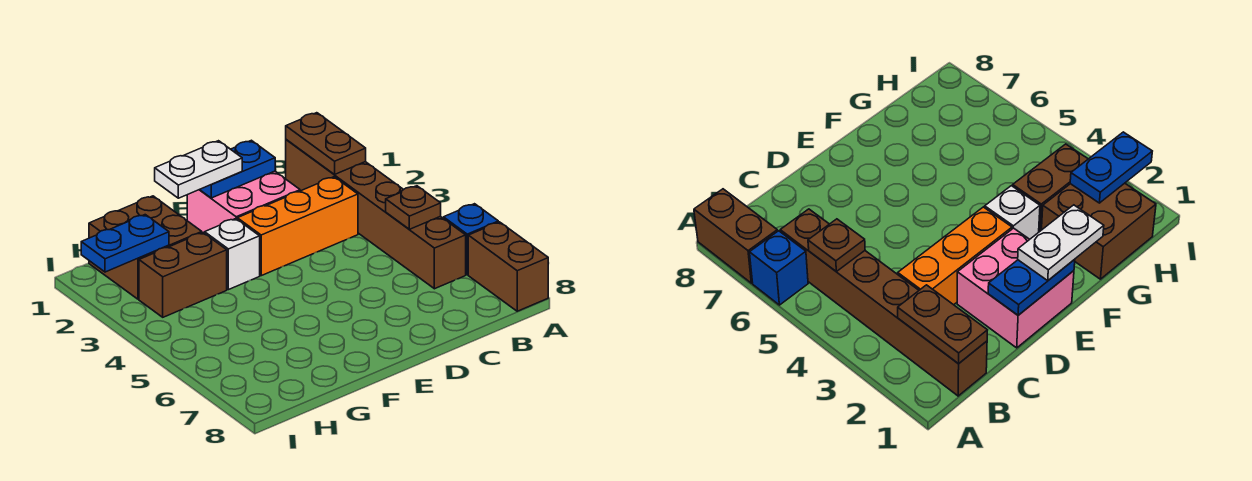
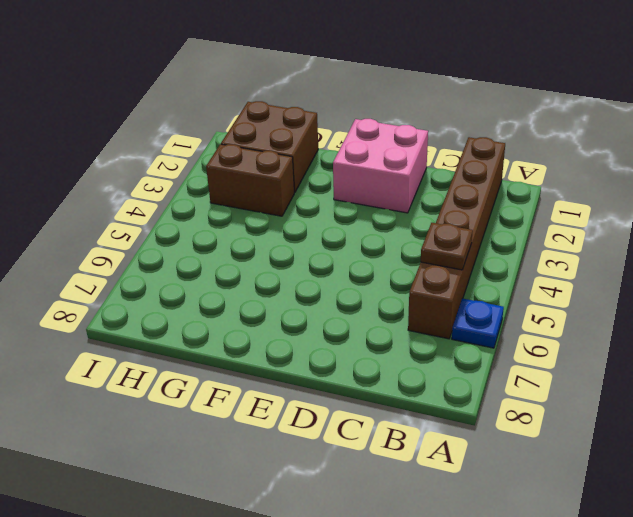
blue 1x1 plate [452,298,504,348] -> blue 1x1 brick [443,204,498,275]
none -> brown 1x2 brick [468,222,548,311]
none -> orange 1x3 brick [237,177,358,276]
none -> white 1x1 brick [205,219,260,290]

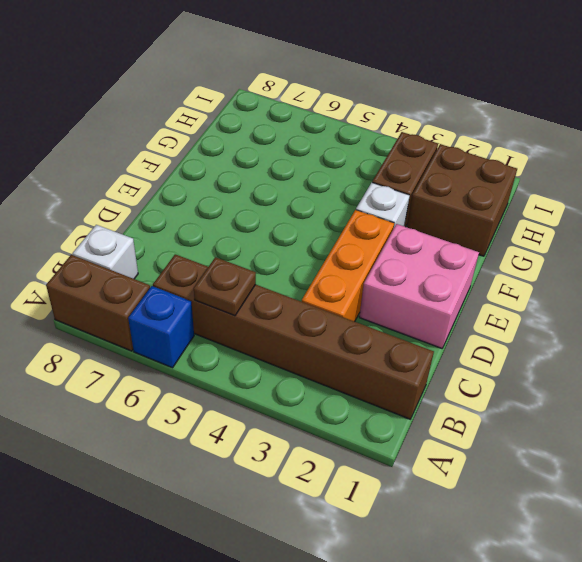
white 1x1 brick [73,225,138,279] -> none
none -> brown 1x2 plate [286,113,366,174]
none -> blue 1x2 plate [200,140,275,198]
none -> blue 1x2 plate [81,215,169,272]

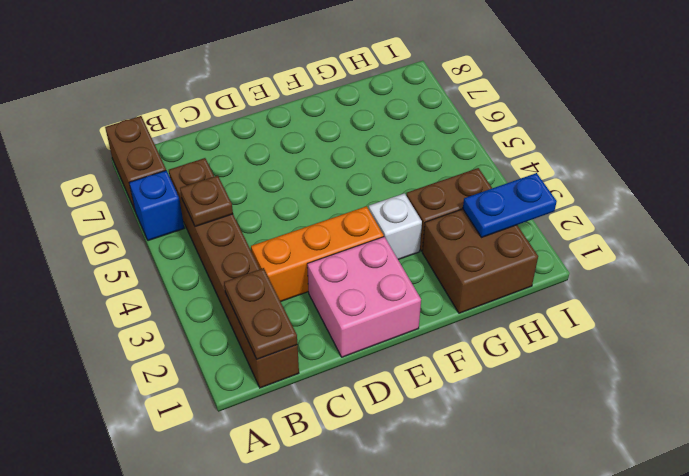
none -> blue 1x2 plate [200,140,275,198]
none -> white 1x2 plate [155,141,242,198]

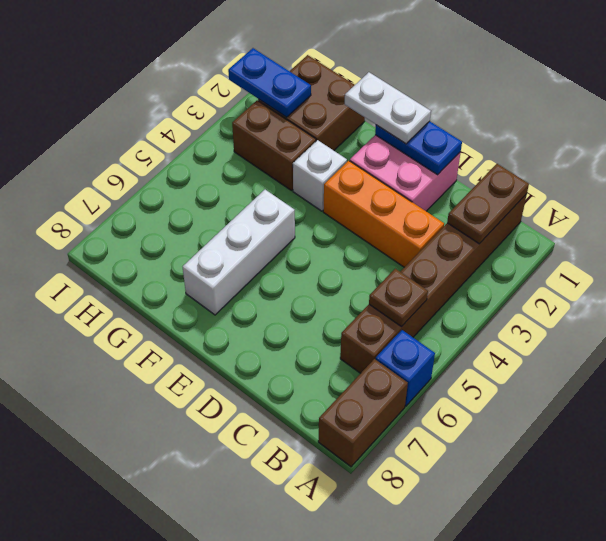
white 1x3 brick [183,190,295,315] -> none

